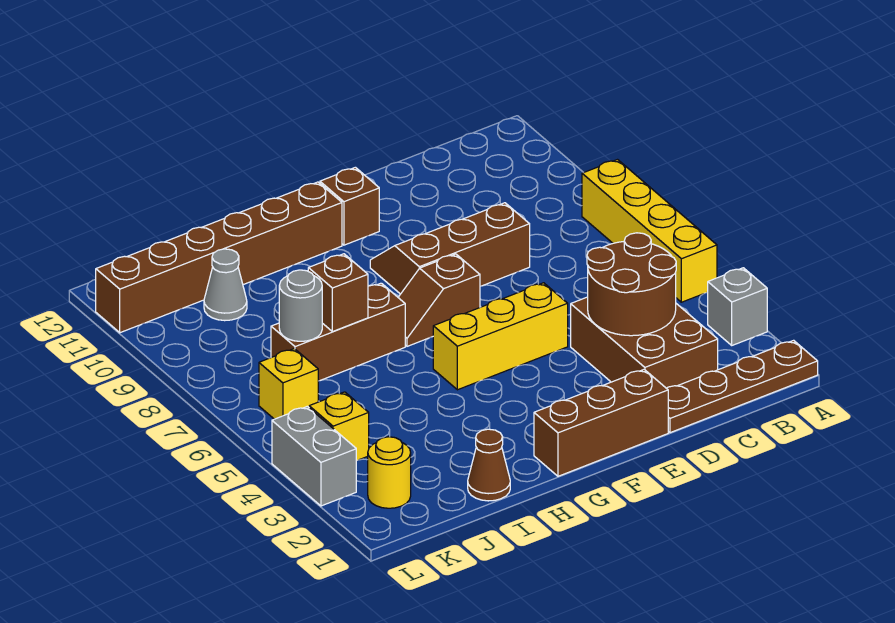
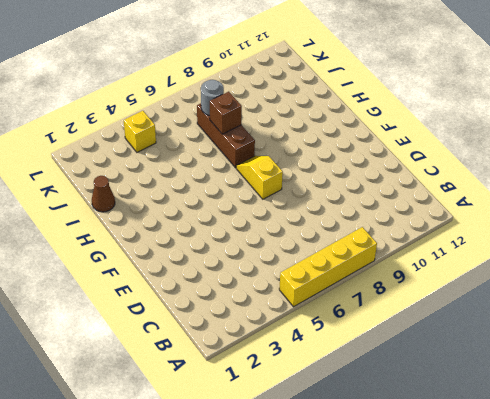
yellow 1x2 slope [236,156,283,199] -> brown 1x2 slope [398,254,480,346]
none -> brown 1x4 plate [667,340,818,433]
none -> grey 1x1 brick [708,268,767,345]
none -> brown 2x3 brick [571,297,718,388]

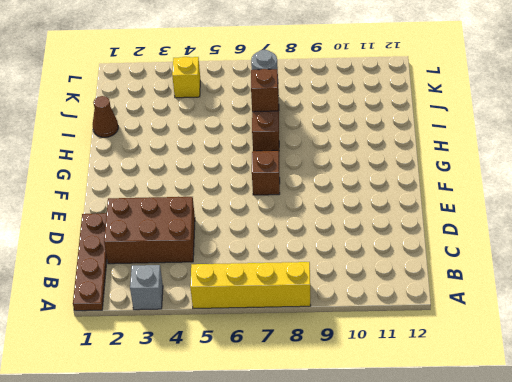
none -> brown 2x3 slope [370,203,530,294]
none -> brown 1x3 brick [534,370,668,476]
none -> yellow 1x3 brick [433,283,568,390]

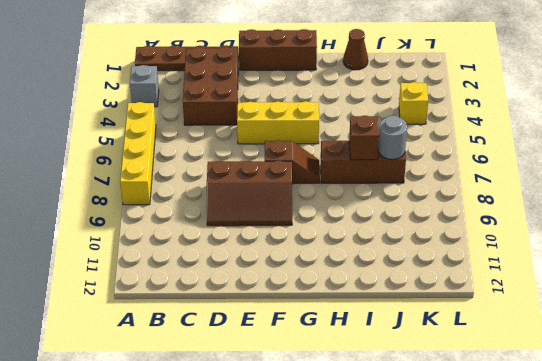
none -> brown 1x1 brick [320,167,379,245]
none -> brown 1x6 brick [96,182,342,333]
none -> grey 1x1 cone [204,249,247,321]

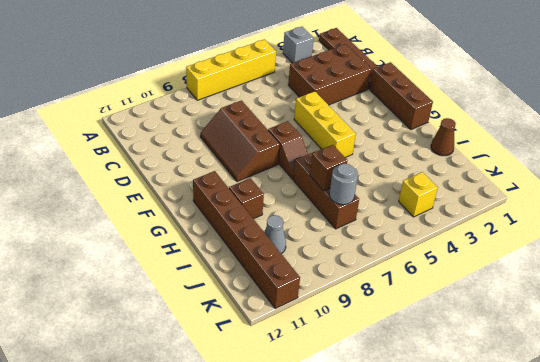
brown 1x1 brick [229,178,264,219] -> brown 1x1 brick moved to [320,167,379,245]
none -> yellow 1x1 round brick [368,437,411,508]
none -> yellow 1x1 brick [259,349,318,419]
none -> grey 1x2 brick [272,406,356,506]

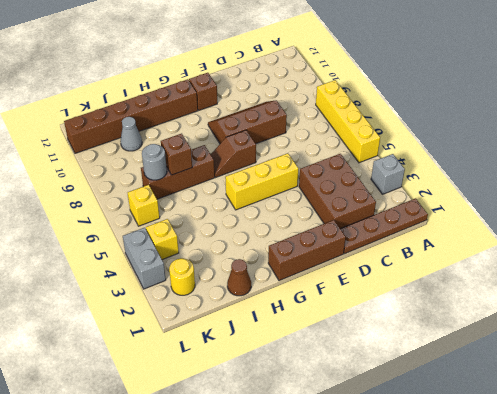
none -> brown 2x2 round brick [587,233,676,336]

